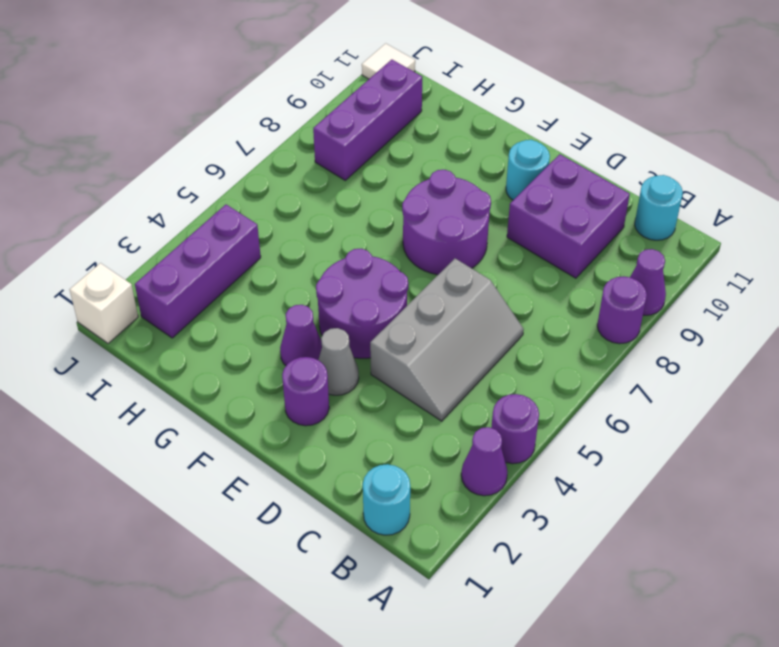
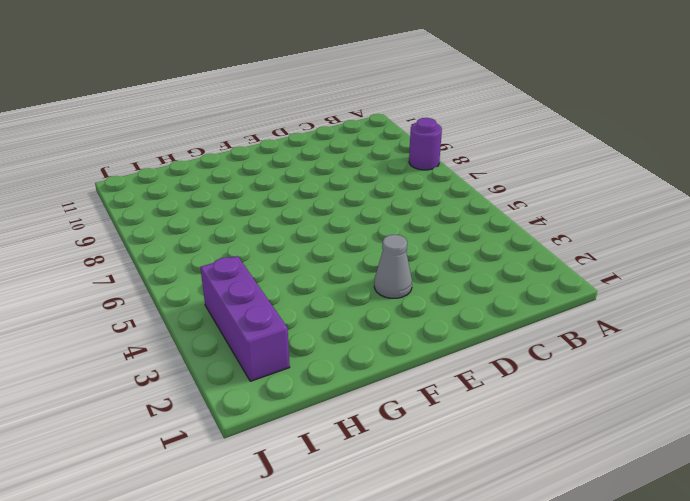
none -> purple 1x1 cone [461,427,507,496]
none -> purple 1x1 round brick [491,394,539,464]
none -> purple 1x1 cone [630,249,666,315]

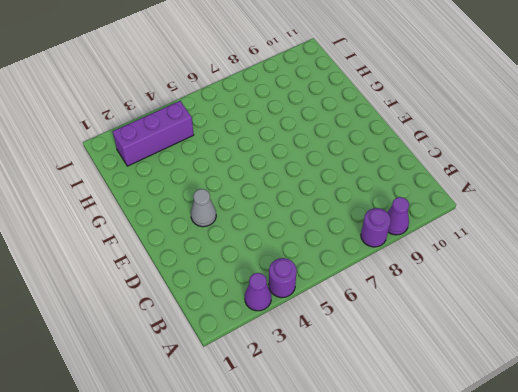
none -> cyan 1x1 round brick [363,464,410,535]
none -> cyan 1x1 round brick [635,175,683,240]
none -> grey 2x3 slope [370,259,524,421]

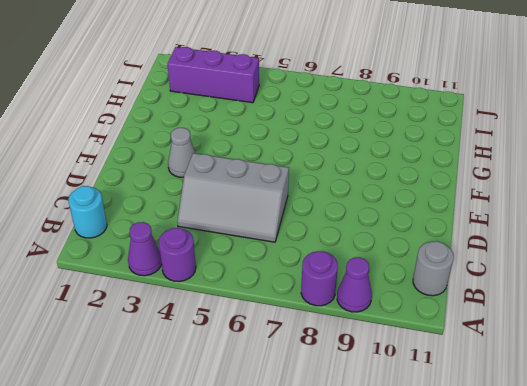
grey 1x1 round brick [413,241,454,296] -> cyan 1x1 round brick [635,175,683,240]
none -> purple 2x2 brick [507,154,630,278]
none -> purple 1x1 round brick [282,357,329,426]
none -> purple 2x2 round brick [316,249,408,358]

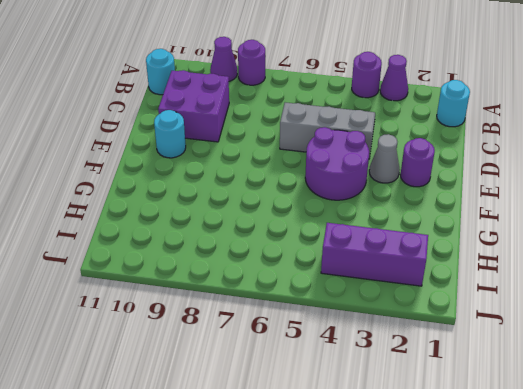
none -> purple 2x2 round brick [402,170,491,275]
none -> purple 1x1 cone [280,305,322,366]
none -> purple 1x3 brick [313,60,422,180]

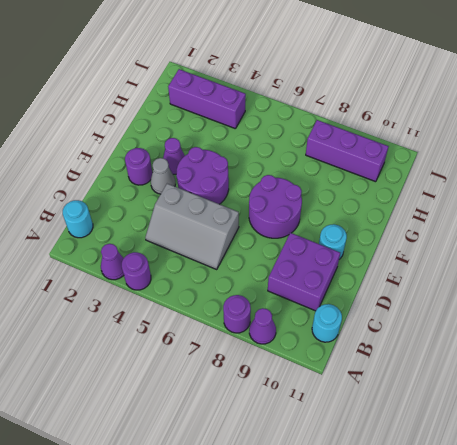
none -> white 1x1 brick [70,263,138,344]
none -> white 1x1 tile [362,43,415,79]

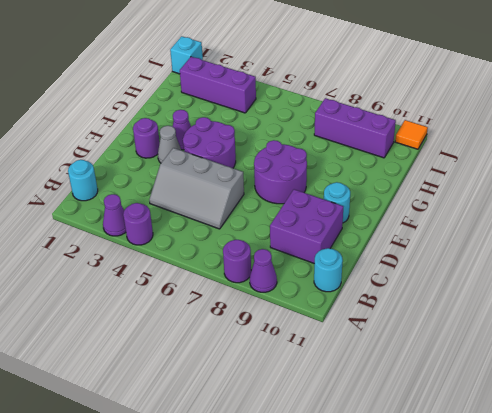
cyan 1x1 brick [170,36,203,74] -> white 1x1 brick [70,263,138,344]
orange 1x1 tile [395,120,428,149] -> white 1x1 tile [362,43,415,79]

